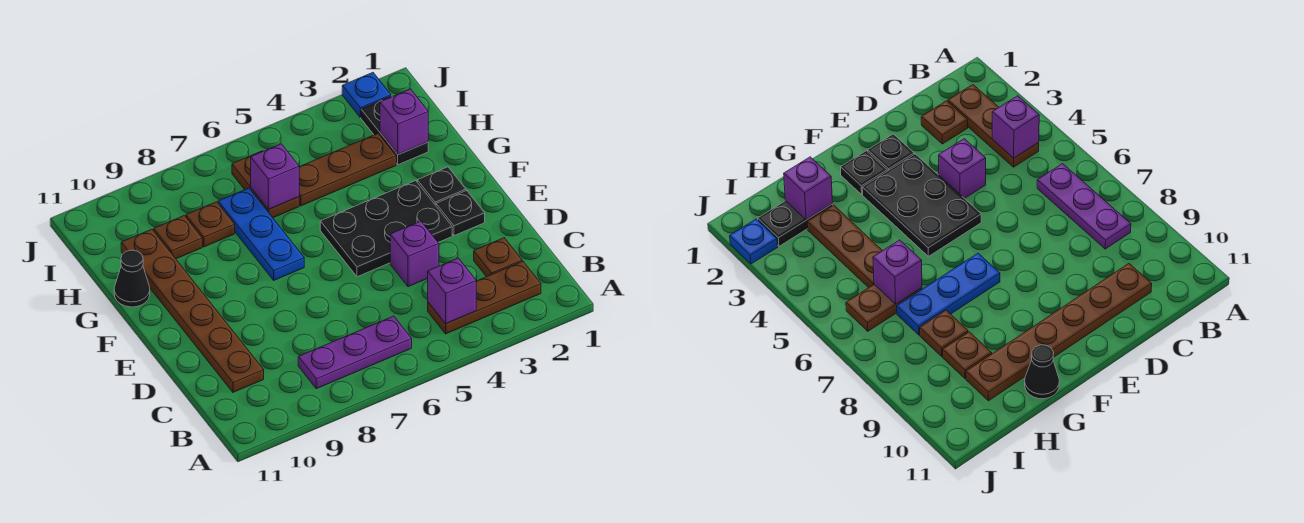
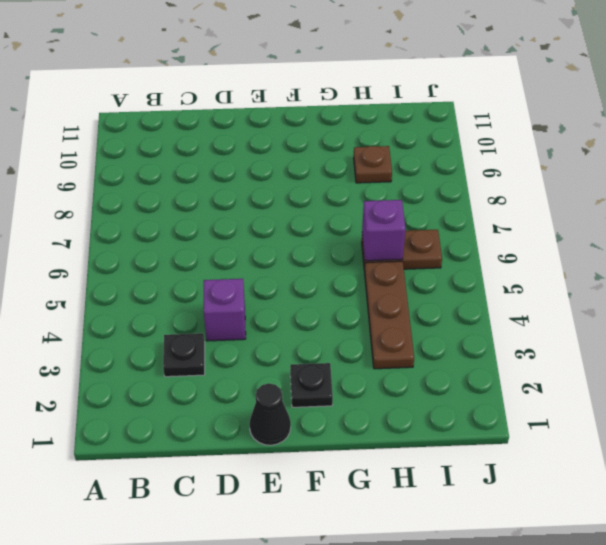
black 1x1 plate [163,333,205,377] -> black 1x1 plate moved to [436,191,485,236]
black 1x1 cone [249,383,291,445] -> black 1x1 cone moved to [114,250,150,307]
none -> brown 1x3 plate [428,261,541,334]
none -> purple 1x3 plate [298,316,412,389]
none -> brown 1x1 plate [474,238,522,277]

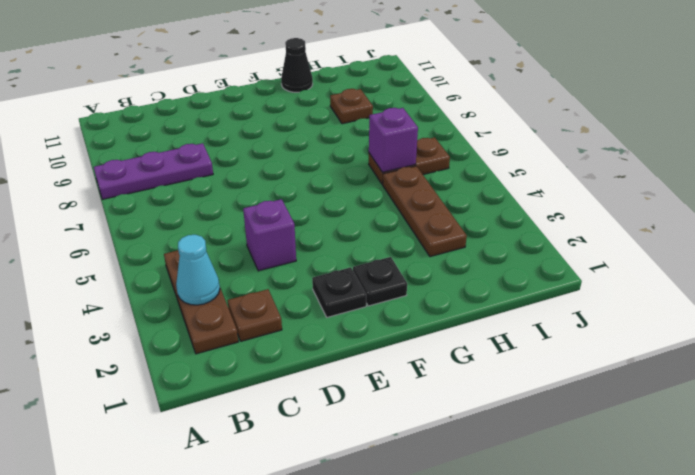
purple 1x3 plate [94,143,213,199] -> purple 1x3 plate turned to [298,316,412,389]
cyan 1x1 cone [176,235,220,305] -> none
none -> brown 1x6 plate [121,229,264,392]
none -> black 2x3 plate [320,181,452,277]
none -> blue 1x3 plate [218,188,304,280]

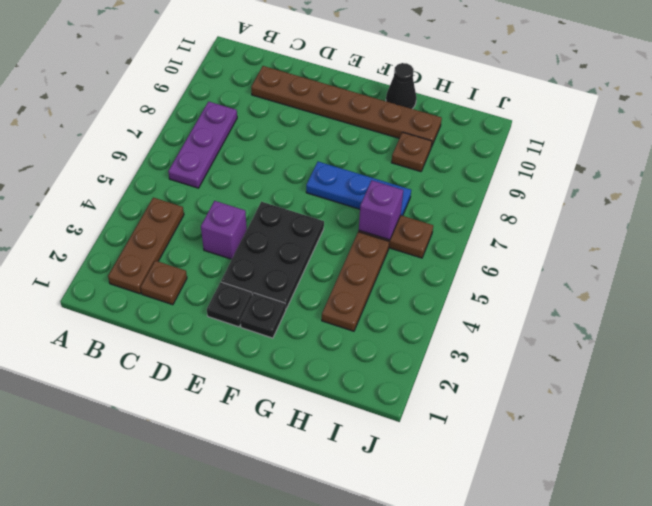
none -> black 1x2 plate [361,96,428,165]
none -> brown 1x1 plate [186,202,235,247]
none -> blue 1x1 plate [342,73,391,117]

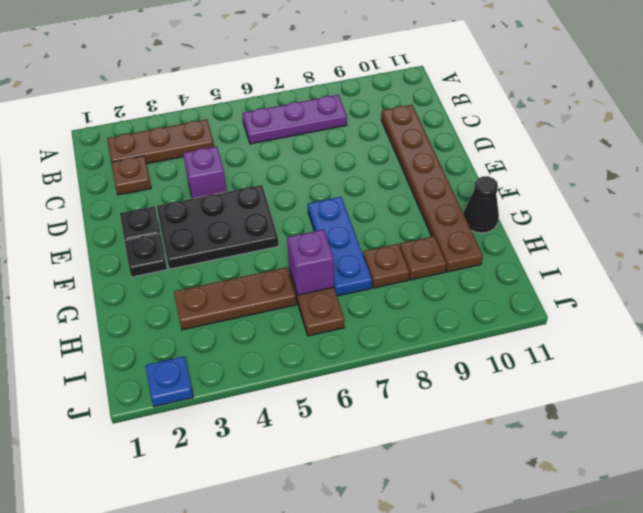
none -> black 1x2 plate [361,96,428,165]
none -> purple 1x1 brick [428,258,476,324]
none -> purple 1x1 brick [380,89,428,155]

